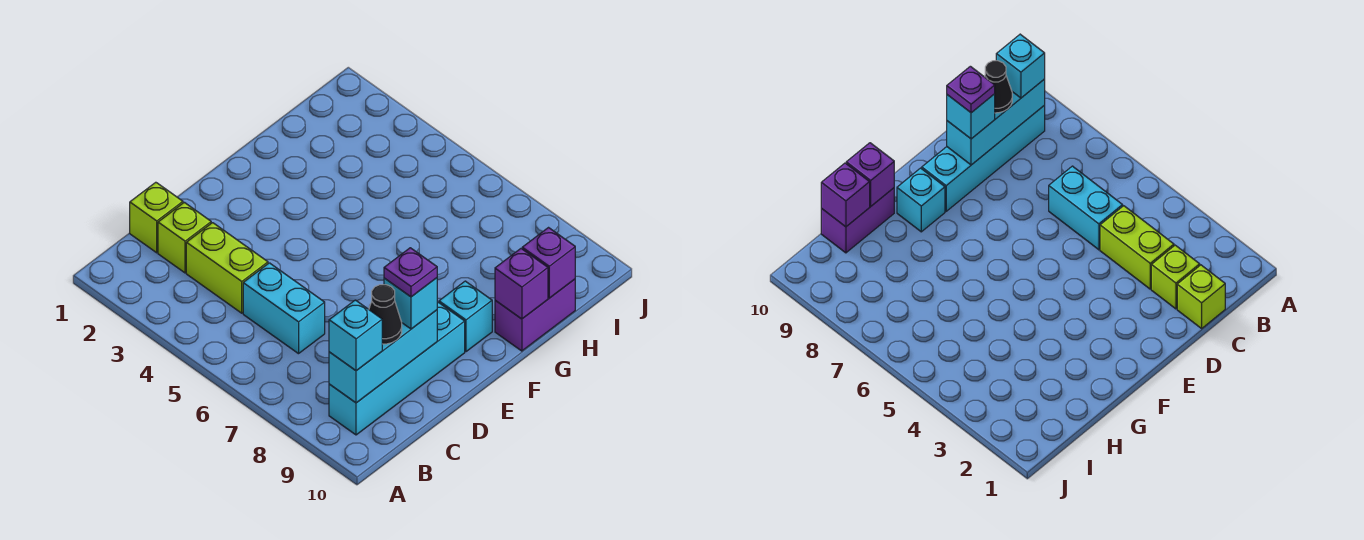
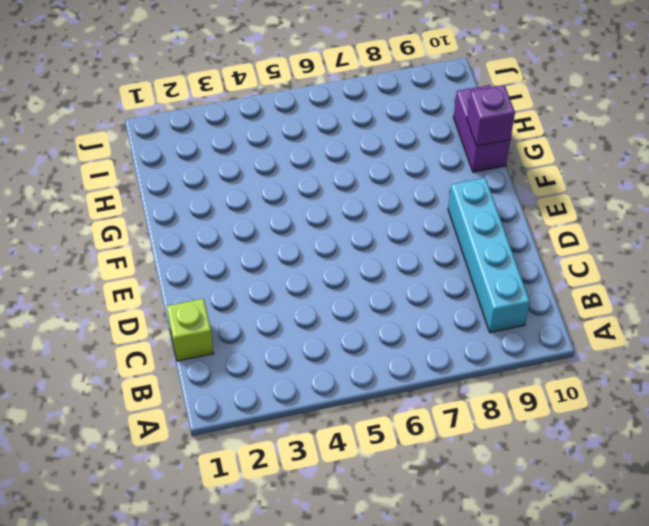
none -> lime 1x1 brick [158,202,211,273]
none -> lime 1x2 brick [186,223,268,313]
none -> cyan 1x2 brick [243,263,325,354]

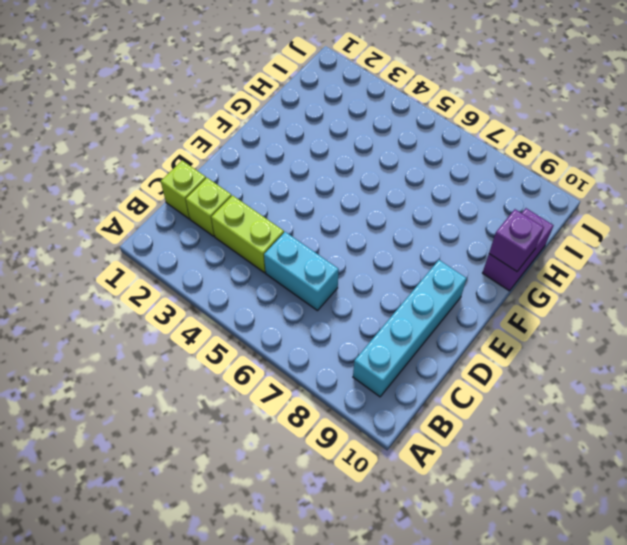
none -> cyan 1x1 brick [439,281,492,352]
none -> cyan 1x3 brick [329,310,437,403]
none -> purple 1x1 brick [522,228,575,298]

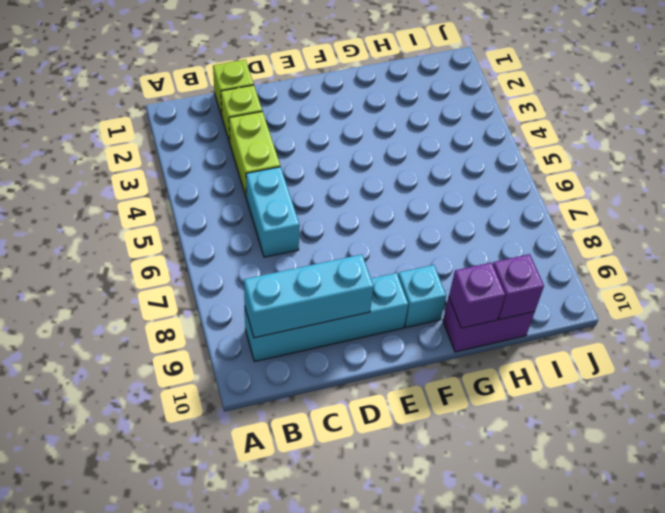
none -> cyan 1x1 brick [329,300,382,371]
none -> black 1x1 cone [369,285,402,344]
none -> cyan 1x1 brick [384,278,437,329]

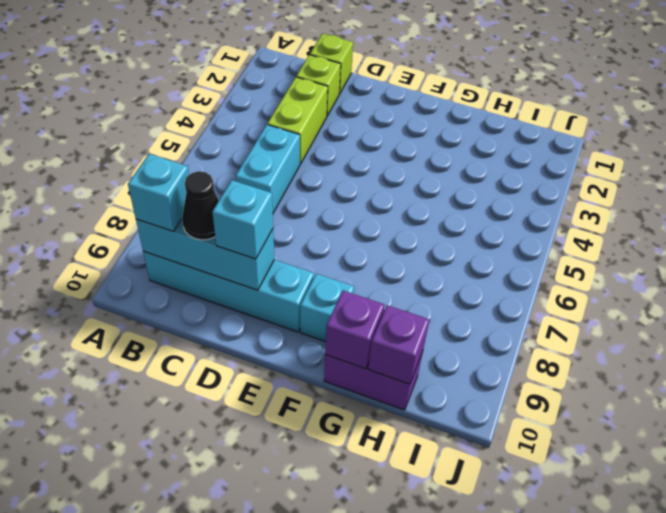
none -> purple 1x1 plate [384,248,437,297]

